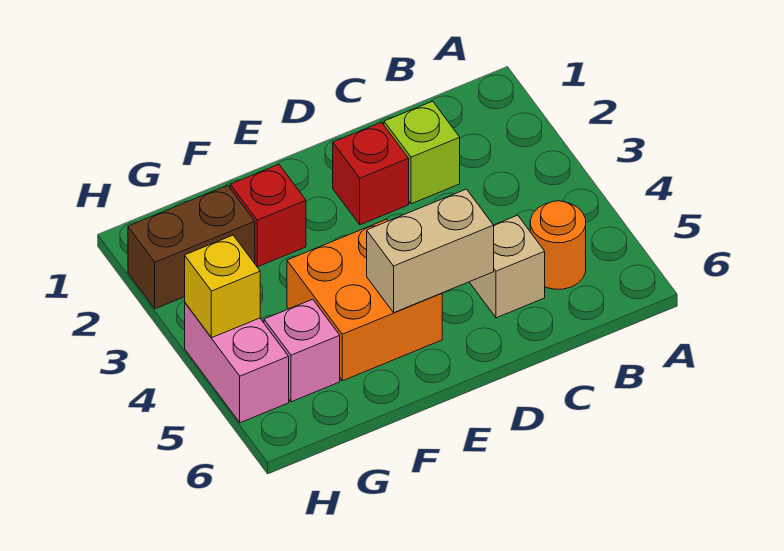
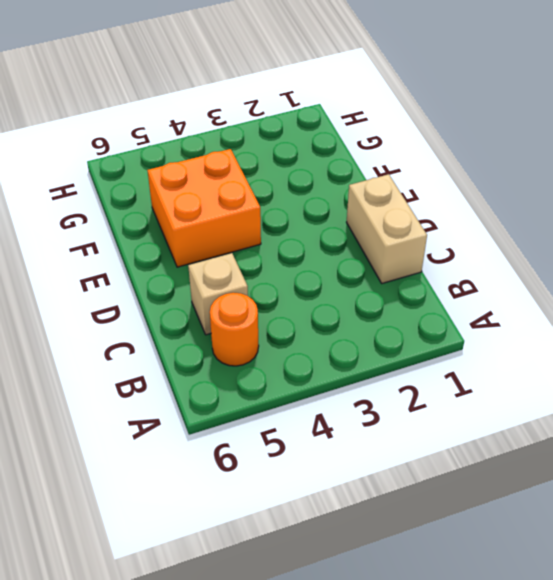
tan 1x2 brick [347,174,427,283] -> tan 1x2 brick moved to [367,189,494,312]
none -> lime 1x1 brick [384,101,460,204]
none -> red 1x1 brick [333,122,409,225]

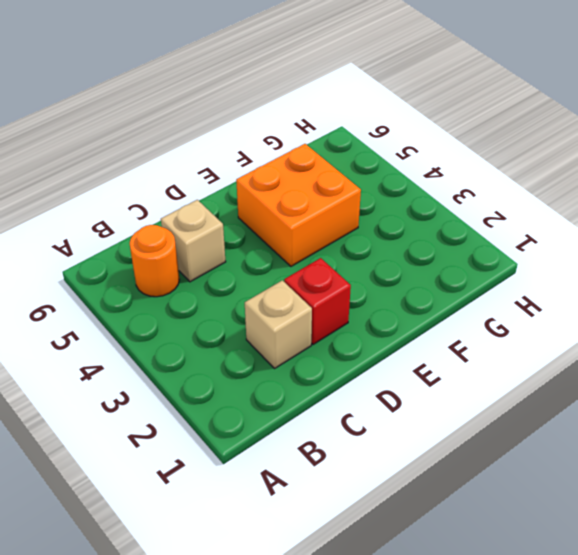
tan 1x1 brick [245,280,312,368] -> lime 1x1 brick [384,101,460,204]
none -> red 1x1 brick [230,164,306,267]
none -> brown 1x2 brick [128,185,255,309]

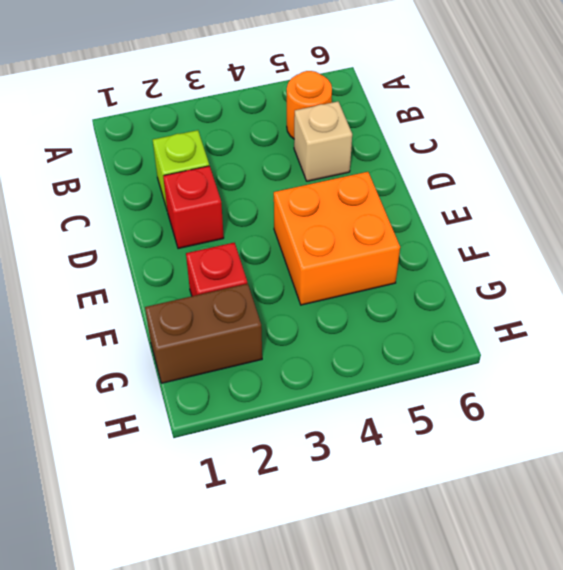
brown 1x2 brick [145,284,262,383] -> brown 1x2 brick turned to [128,185,255,309]
none -> pink 1x1 brick [264,299,340,402]
none -> pink 1x2 brick [185,303,289,423]

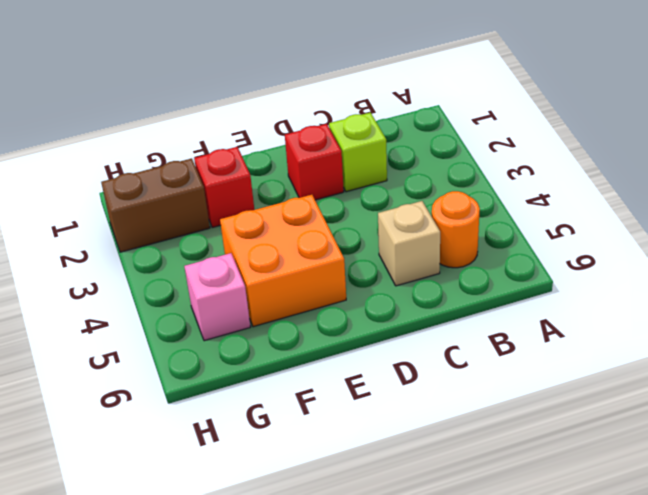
none -> pink 1x2 brick [185,303,289,423]
none -> tan 1x2 brick [367,189,494,312]

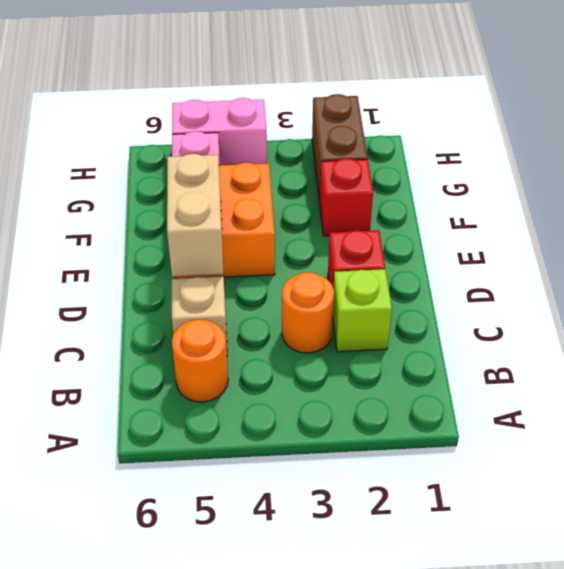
orange 1x1 round brick [282,272,334,353] -> none
none -> yellow 1x1 brick [185,235,260,338]

